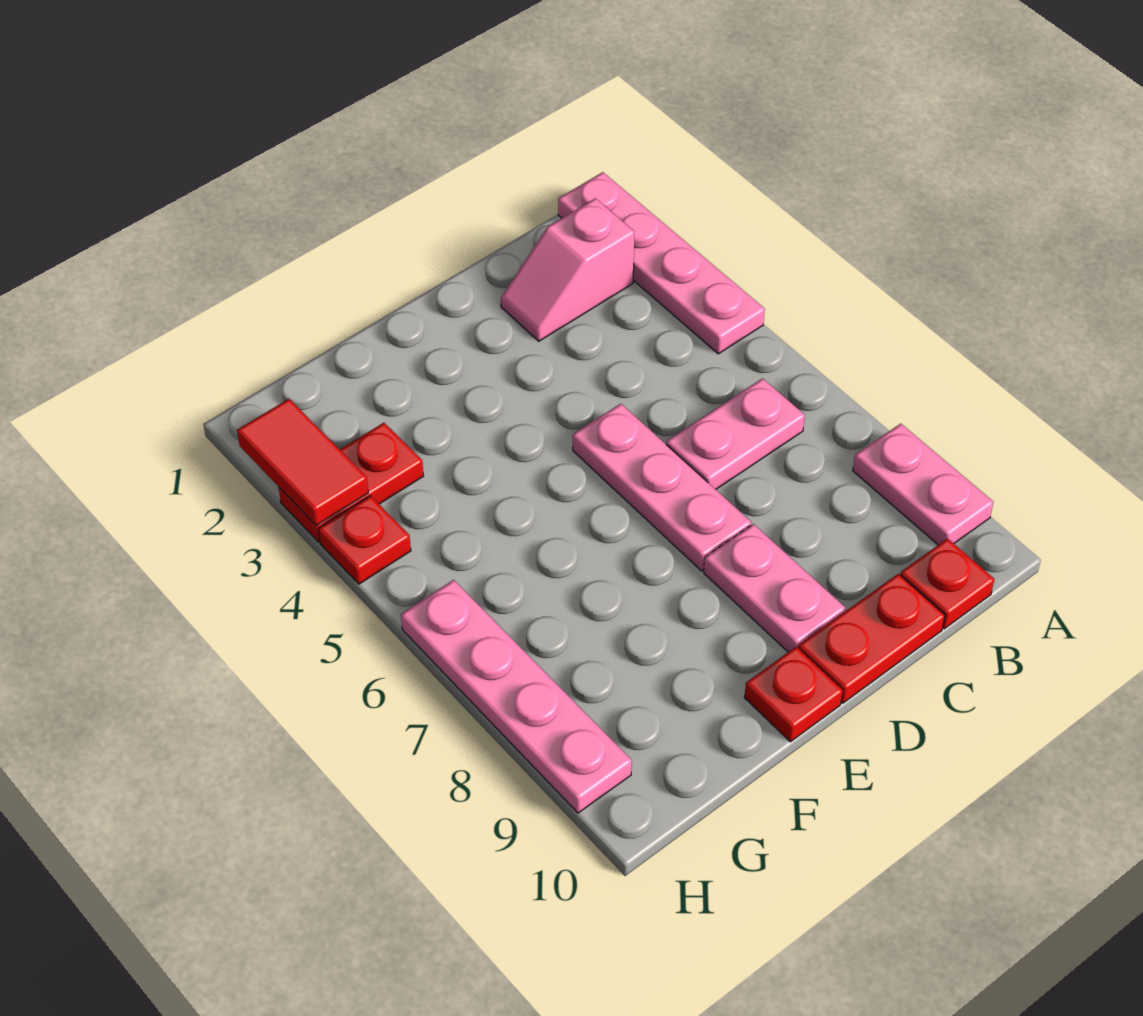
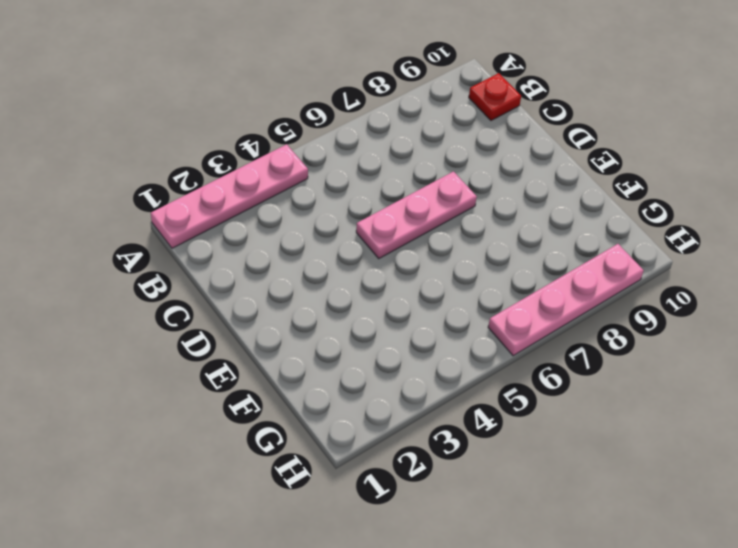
none -> pink 1x2 plate [853,424,993,545]
none -> pink 1x2 slope [501,198,634,341]
none -> pink 1x2 plate [666,379,805,489]

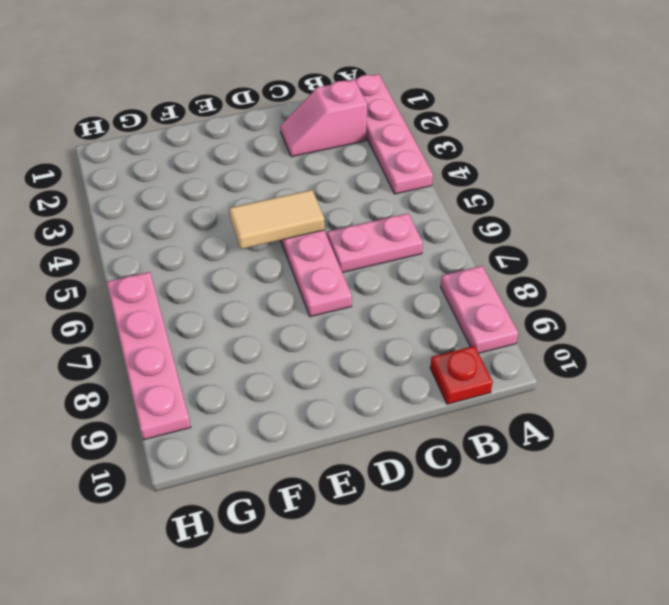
tan 1x2 tile [229,190,325,249] -> none
none -> red 1x2 plate [798,574,945,703]
none -> pink 1x2 plate [704,524,845,652]
none -> red 1x1 plate [744,647,843,742]

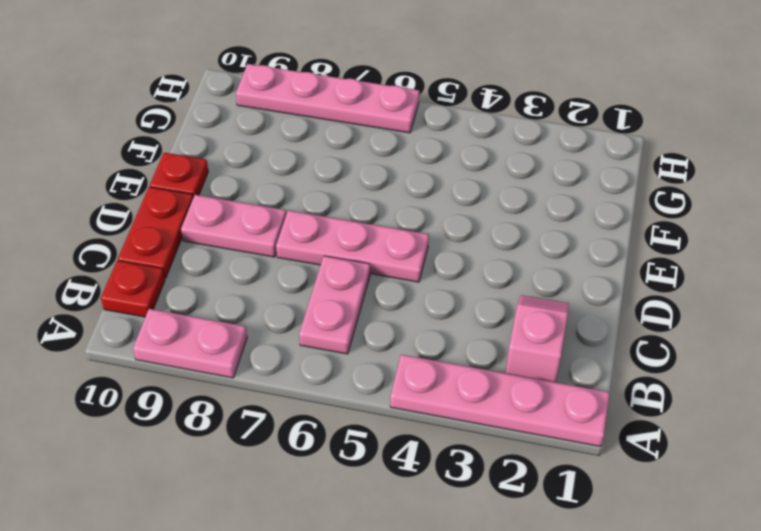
none -> red 1x2 plate [279,423,423,542]
none -> red 1x1 plate [318,496,411,584]
none -> red 1x2 tile [237,399,368,526]

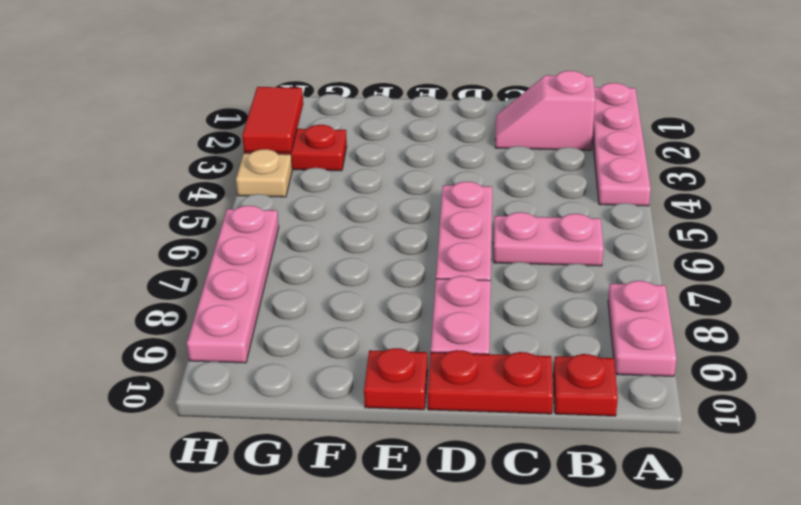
tan 1x1 plate [236,149,292,197] -> red 1x1 plate [318,496,411,584]

